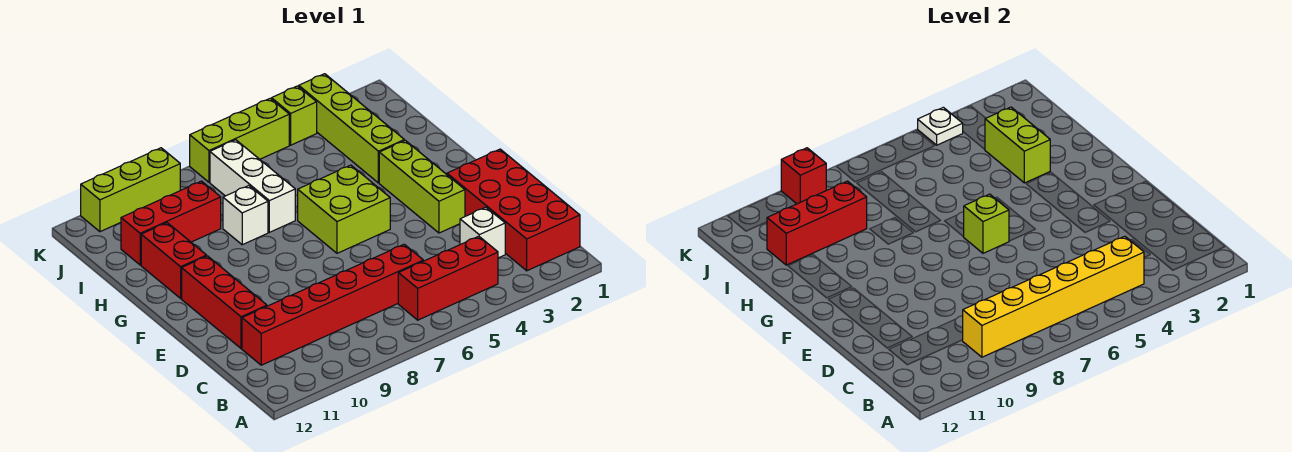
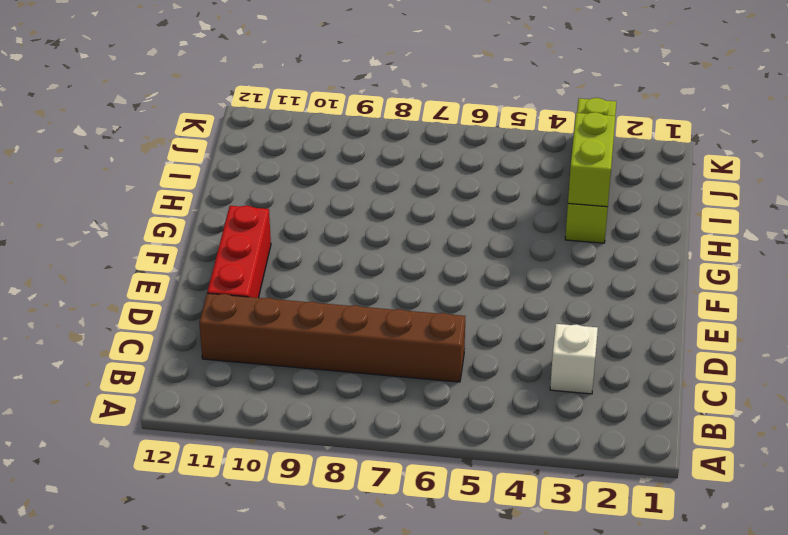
brown 1x6 brick [199,293,465,382] -> red 1x6 brick [242,244,423,365]
none -> red 2x4 brick [447,149,580,271]
none -> red 1x3 brick [398,236,498,320]
none -> lime 1x3 brick [379,140,465,233]

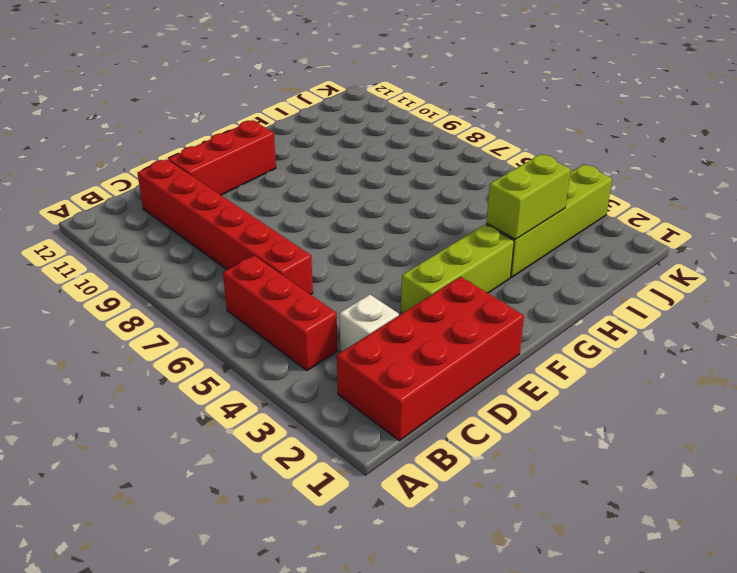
none -> lime 2x2 brick [298,165,390,253]
none -> red 1x2 brick [141,223,207,298]
none -> white 1x3 brick [210,140,295,232]

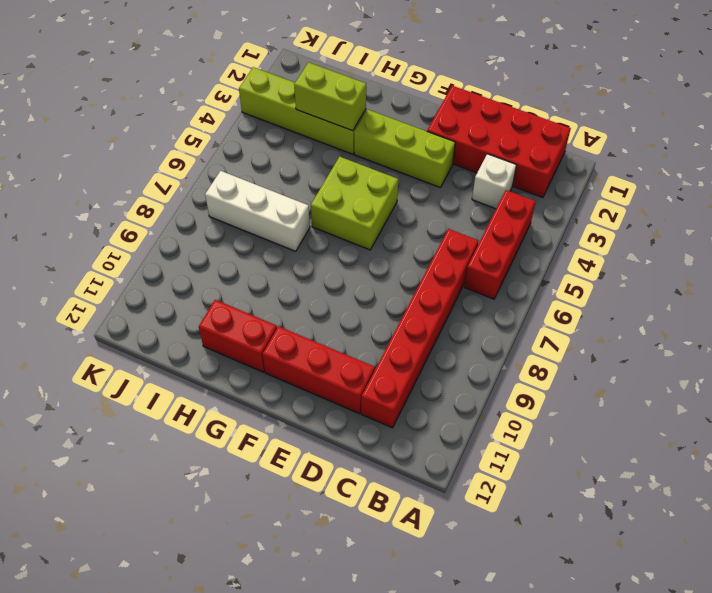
none -> white 1x1 brick [223,186,268,245]
none -> red 1x3 brick [121,181,221,265]
none -> lime 1x1 brick [272,86,317,145]

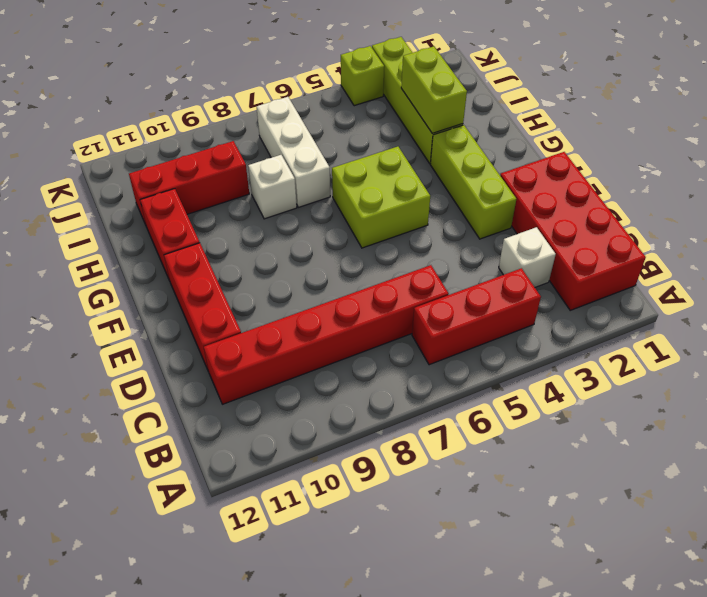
none -> lime 1x3 brick [190,99,289,182]
none -> lime 1x3 brick [81,148,180,232]
none -> yellow 1x6 brick [963,236,1144,357]

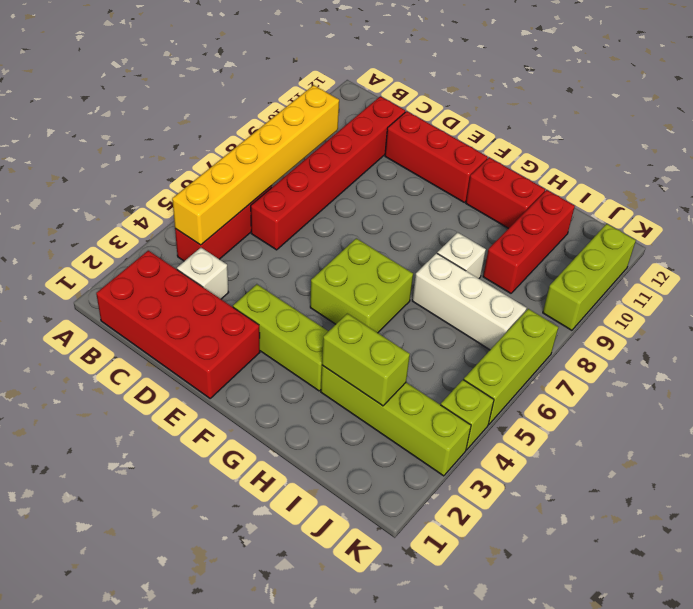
none -> lime 1x1 brick [964,194,1009,253]
none -> red 1x3 brick [767,181,867,265]
none -> white 1x1 plate [918,107,963,145]

